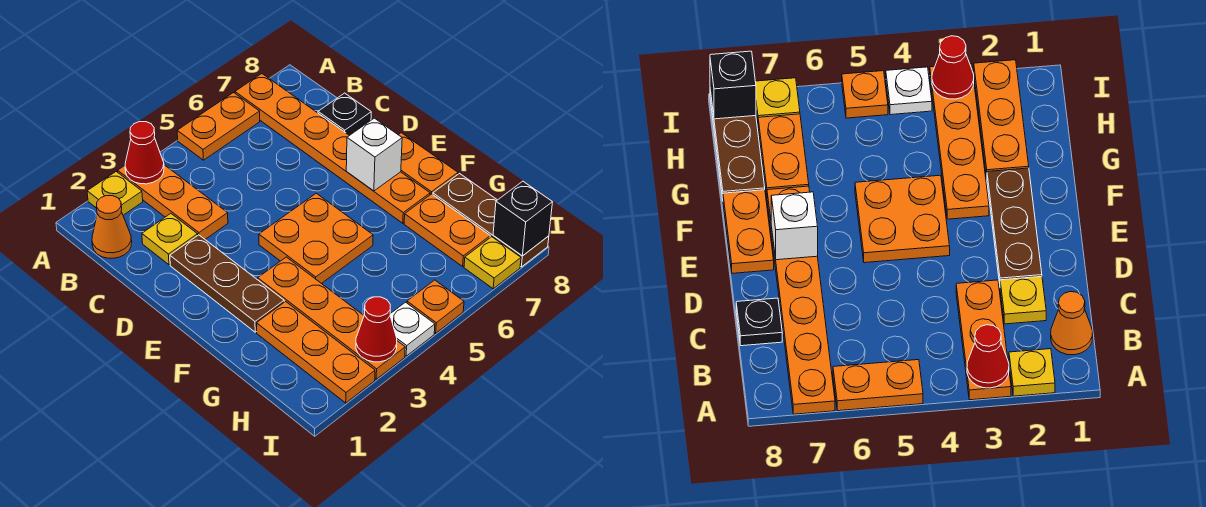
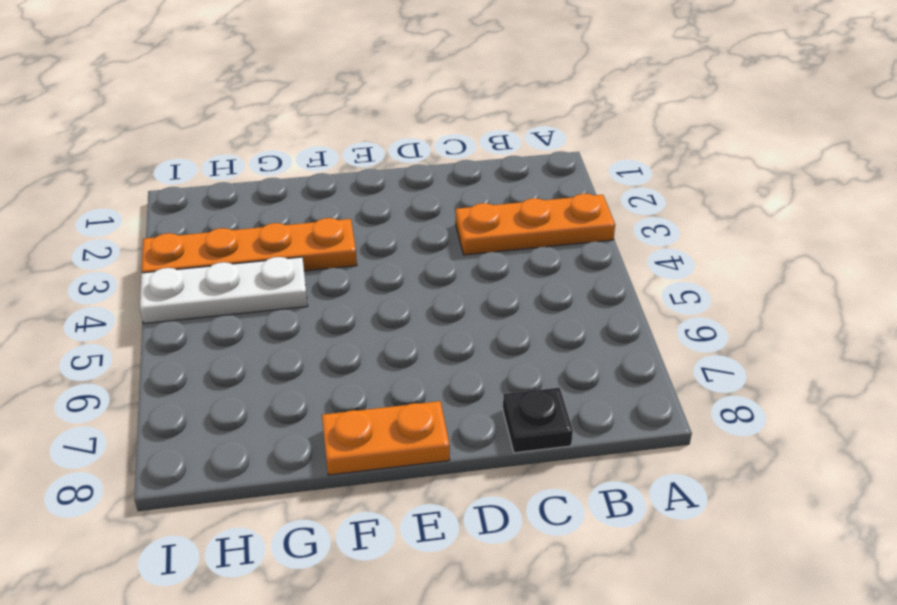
white 1x3 plate [140,257,308,324] -> white 1x1 plate [390,302,435,356]
none -> yellow 1x1 plate [87,172,143,215]
none -> orange 1x2 plate [177,93,260,160]
none -> orange 1x6 plate [235,74,430,223]

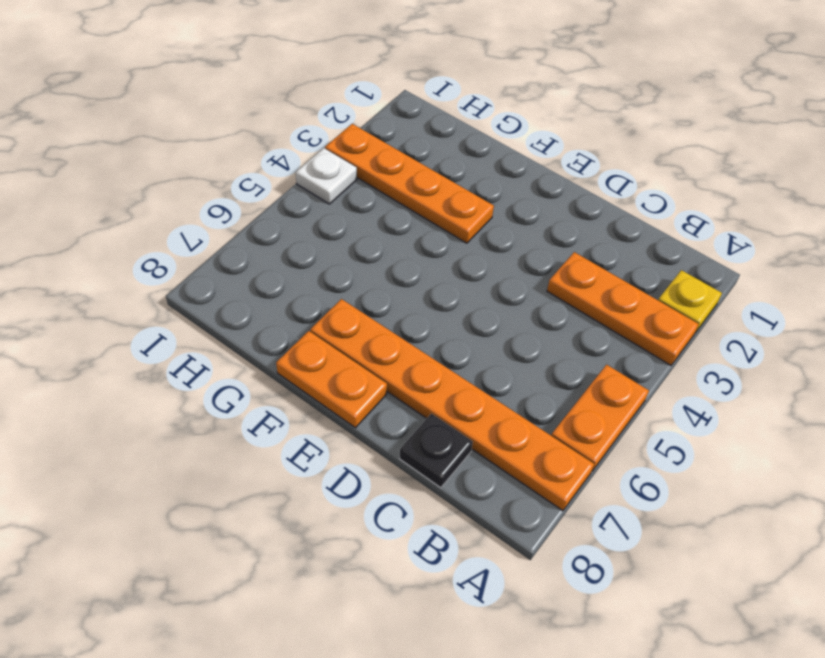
none -> orange 1x1 cone [92,196,132,258]
none -> yellow 1x1 plate [142,214,198,265]
none -> brown 1x3 plate [170,235,284,332]

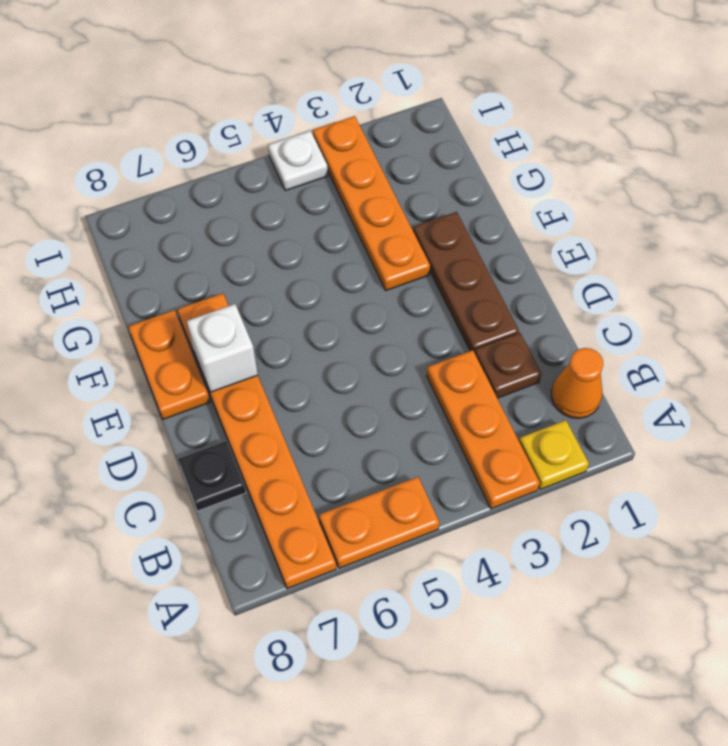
brown 1x1 plate [475,333,542,398] -> yellow 1x1 plate [142,214,198,265]
none -> orange 2x2 plate [259,193,373,284]
none -> orange 1x3 plate [256,302,375,403]
none -> orange 1x2 plate [404,194,490,266]

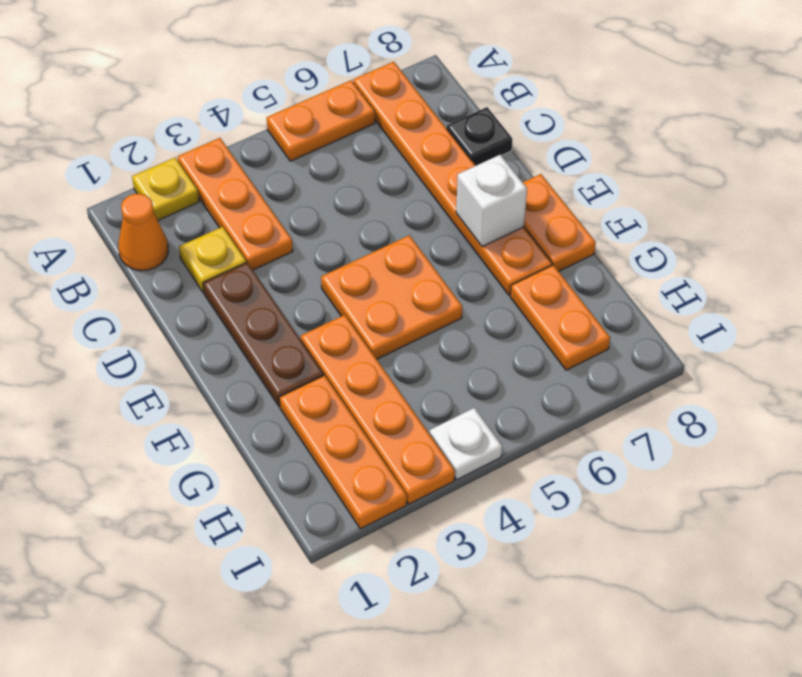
none -> brown 1x3 plate [433,174,549,267]
none -> orange 1x1 plate [407,280,464,333]
none -> yellow 1x1 plate [464,237,521,289]

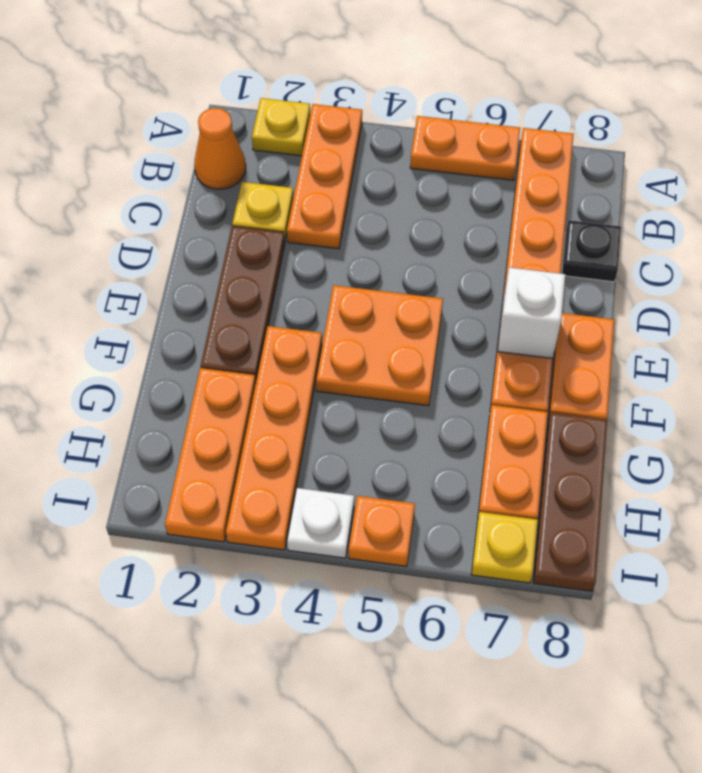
none -> red 1x1 cone [125,122,164,184]
none -> red 1x1 cone [356,297,397,362]
none -> black 1x1 brick [493,181,552,256]

